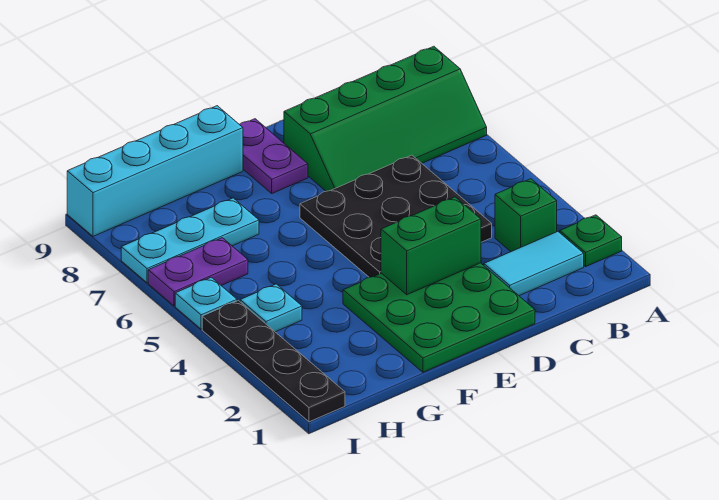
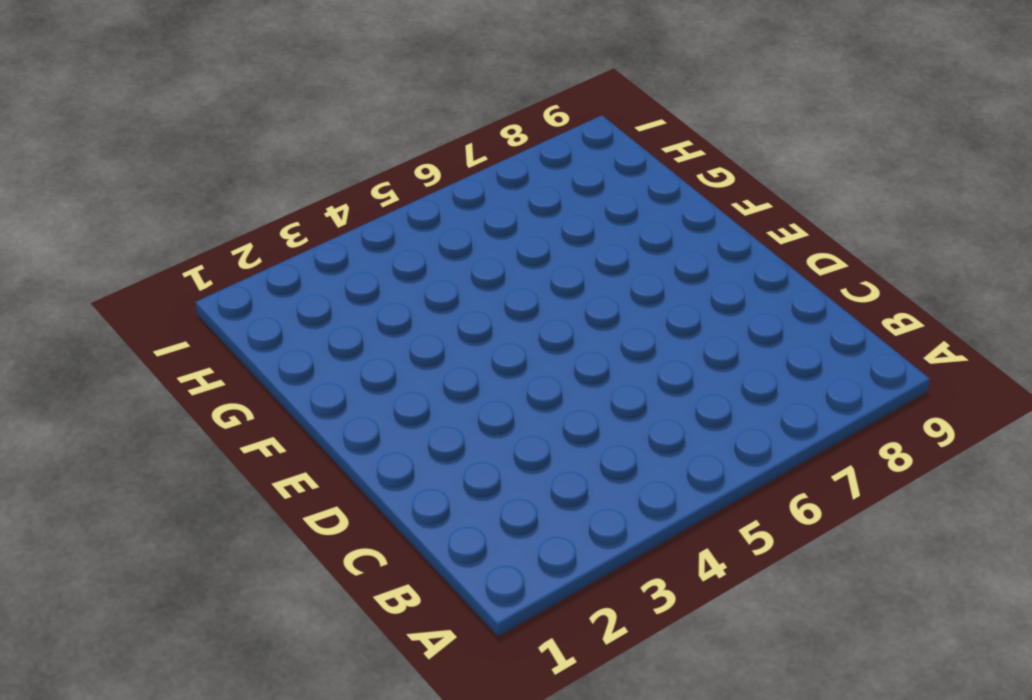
none -> green 1x1 plate [560,215,622,267]
none -> green 2x4 slope [284,46,487,191]
none -> cyan 1x2 tile [484,232,584,296]

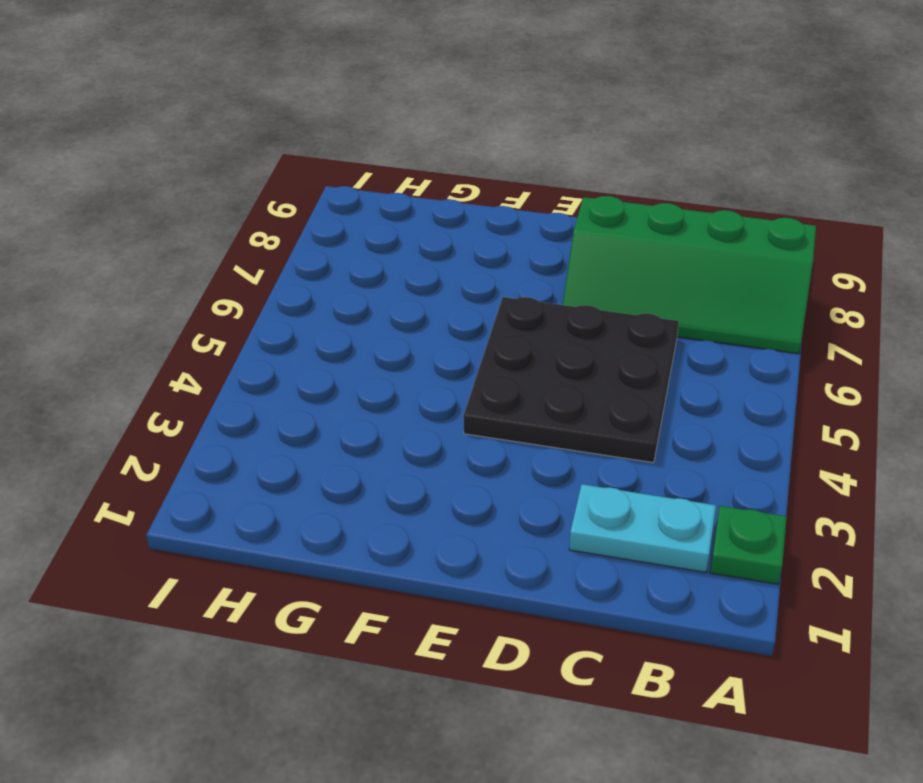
cyan 1x2 plate [569,484,716,572] -> cyan 1x2 tile [484,232,584,296]
none -> green 1x1 brick [495,179,557,252]
none -> green 3x3 plate [343,263,535,372]
none -> purple 1x2 plate [239,119,308,193]

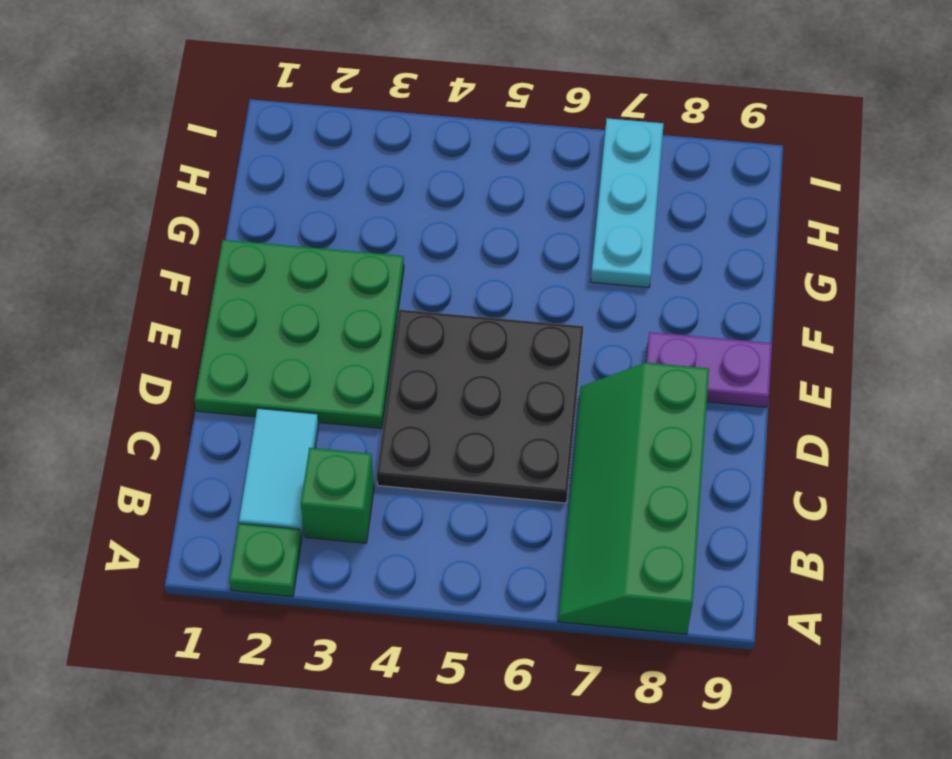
none -> cyan 1x4 brick [67,106,243,236]
none -> cyan 1x1 plate [240,284,302,332]
none -> purple 1x2 plate [148,238,248,306]

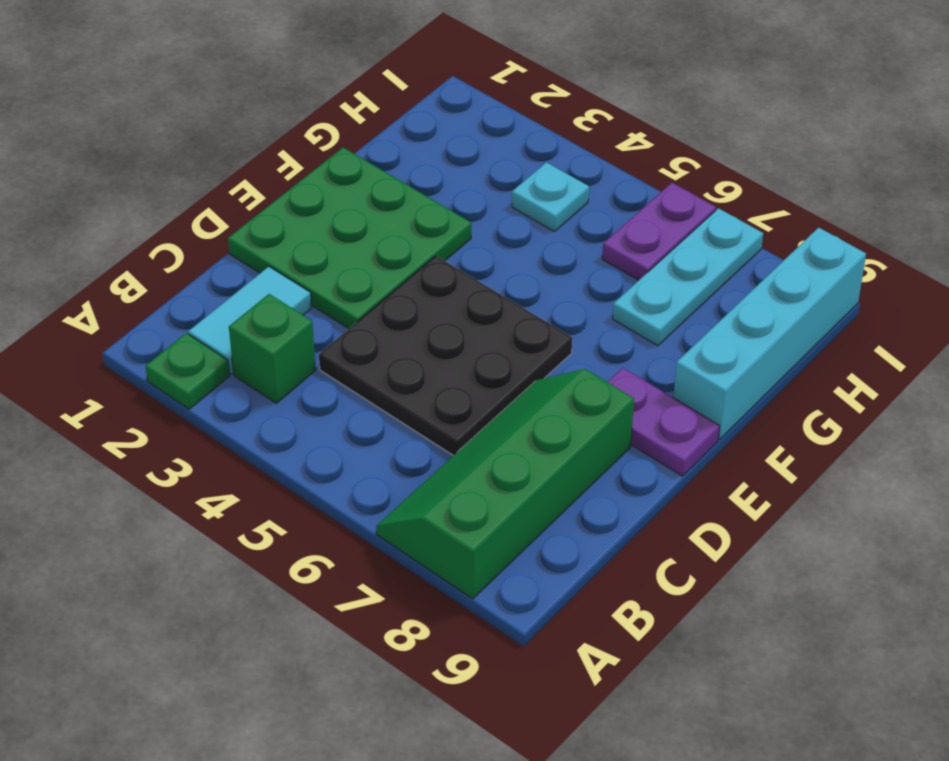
none -> black 1x4 plate [202,301,345,422]
none -> cyan 1x1 plate [175,277,237,329]
none -> green 1x2 brick [381,197,481,295]

